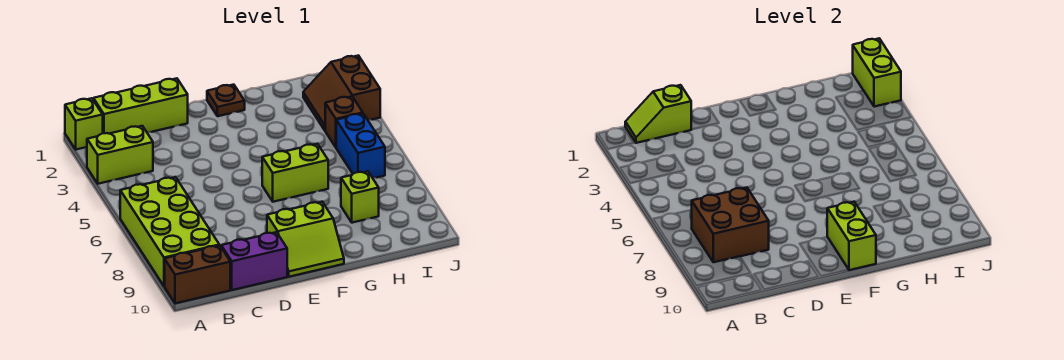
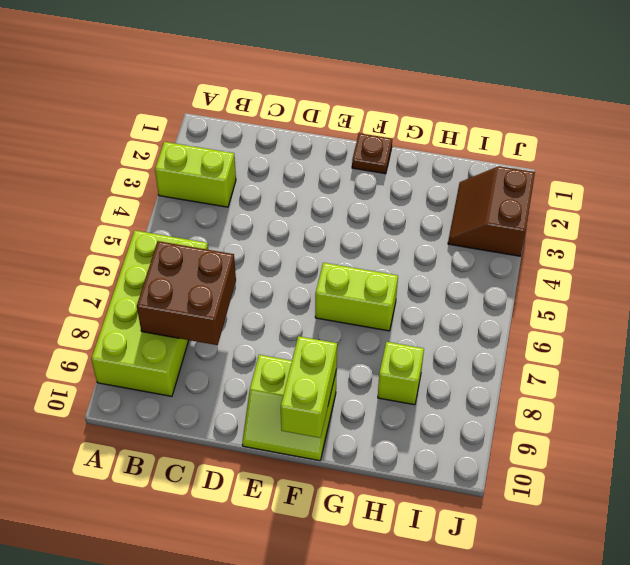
none -> lime 1x1 brick [65,98,103,150]
none -> brown 1x2 brick [165,245,230,303]
none -> lime 1x3 brick [93,78,188,134]

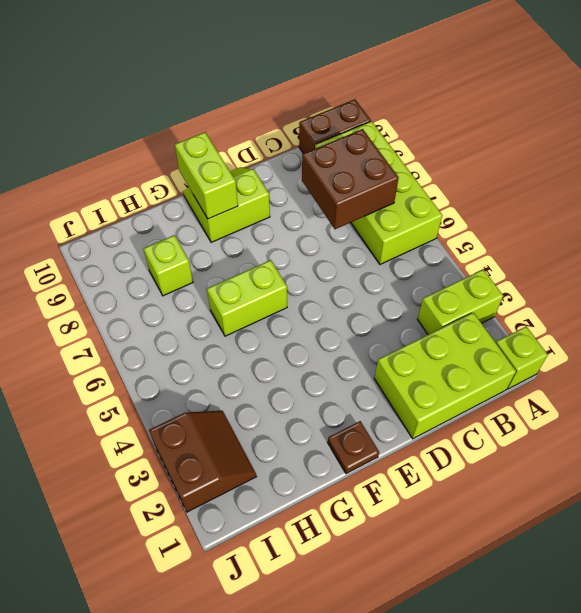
lime 2x3 brick [374,313,516,439] -> lime 1x3 brick [93,78,188,134]
none -> purple 1x2 brick [221,232,287,290]
none -> brown 1x1 brick [325,96,363,147]
none -> blue 1x2 brick [336,114,385,178]

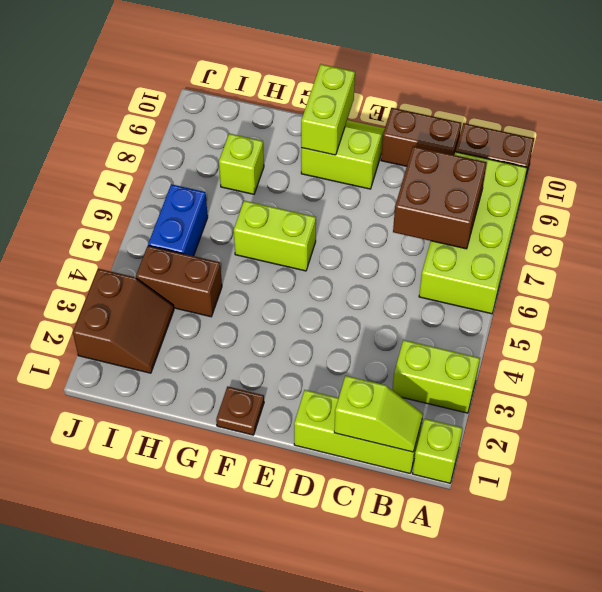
brown 1x2 brick [381,108,461,166] -> purple 1x2 brick [221,232,287,290]
brown 1x2 brick [136,246,222,317] -> brown 1x1 brick [325,96,363,147]
none -> lime 1x2 brick [853,38,901,107]

